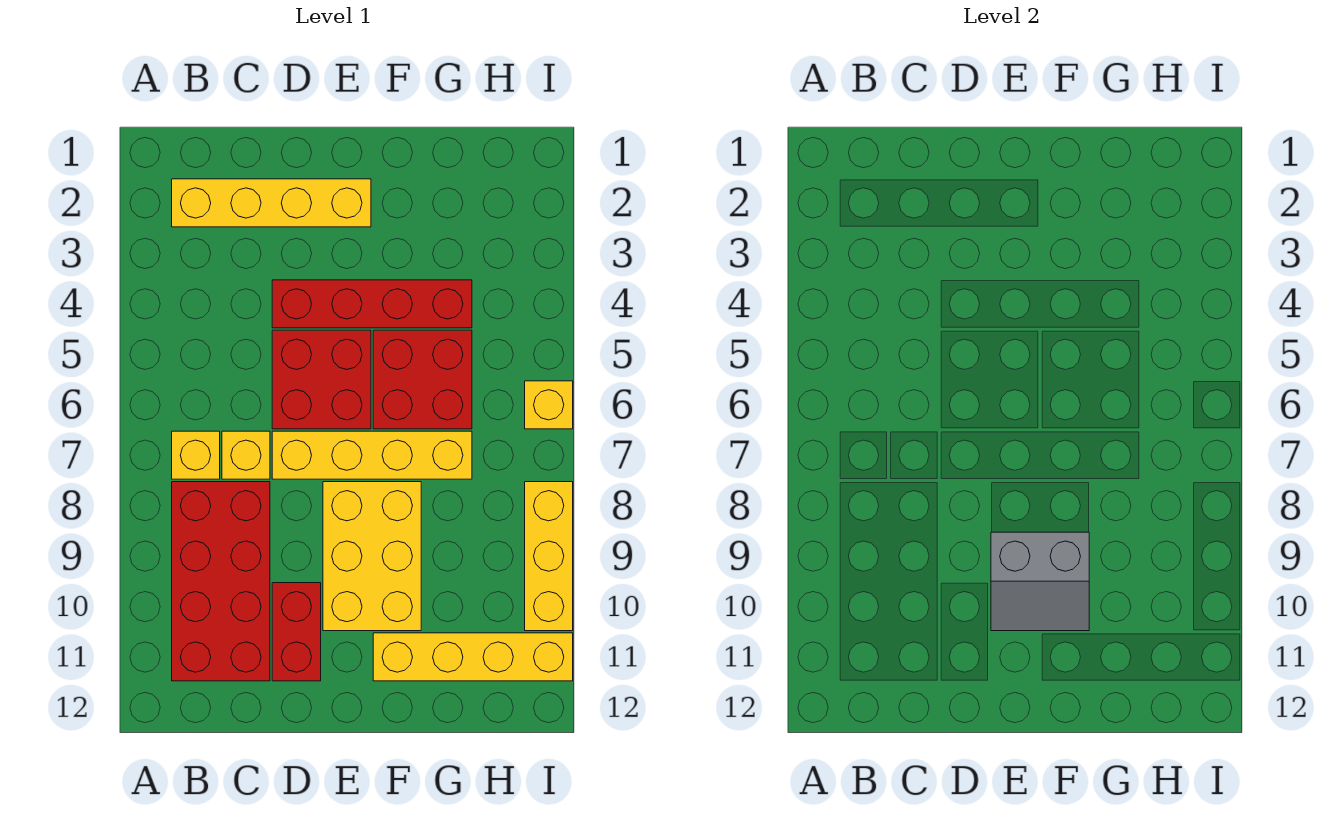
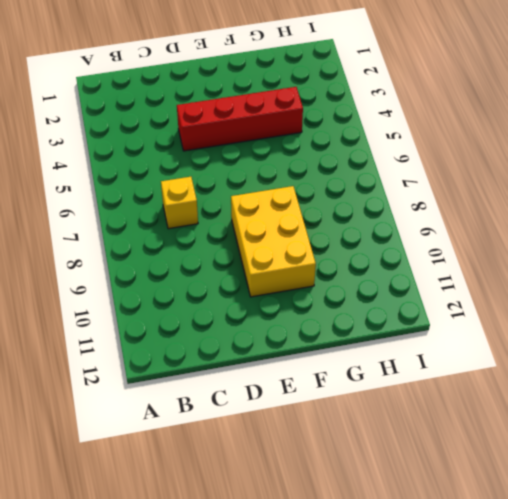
none -> yellow 1x4 brick [172,179,371,227]
none -> yellow 1x1 brick [172,431,220,479]
none -> red 2x4 brick [172,482,270,681]

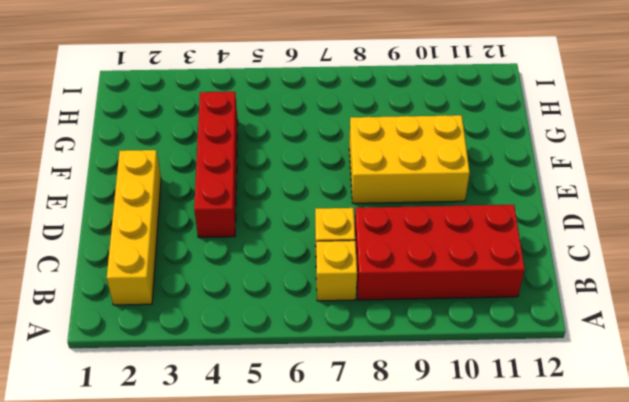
none -> red 2x2 brick [272,330,371,429]
none -> yellow 1x4 brick [272,431,472,479]
none -> red 1x2 brick [272,583,321,681]

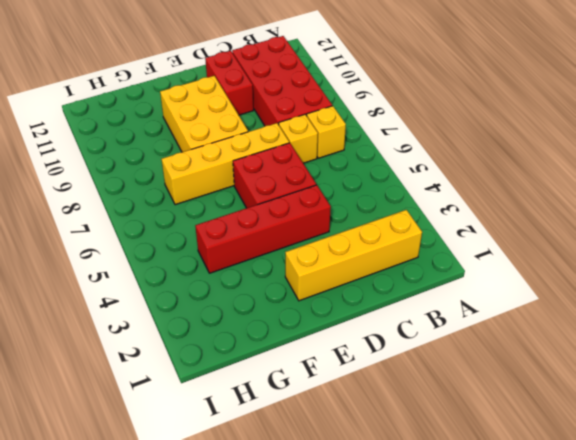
none -> red 2x2 brick [373,330,472,429]
none -> yellow 1x4 brick [373,633,573,681]
none -> yellow 1x1 brick [525,381,573,429]

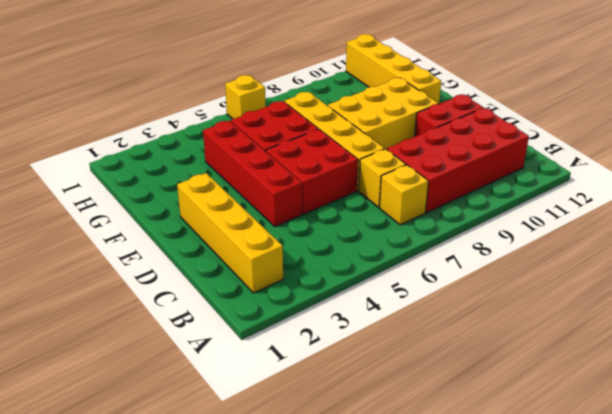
none -> yellow 1x3 brick [525,482,573,631]
none -> grey 2x2 slope [991,532,1089,631]

